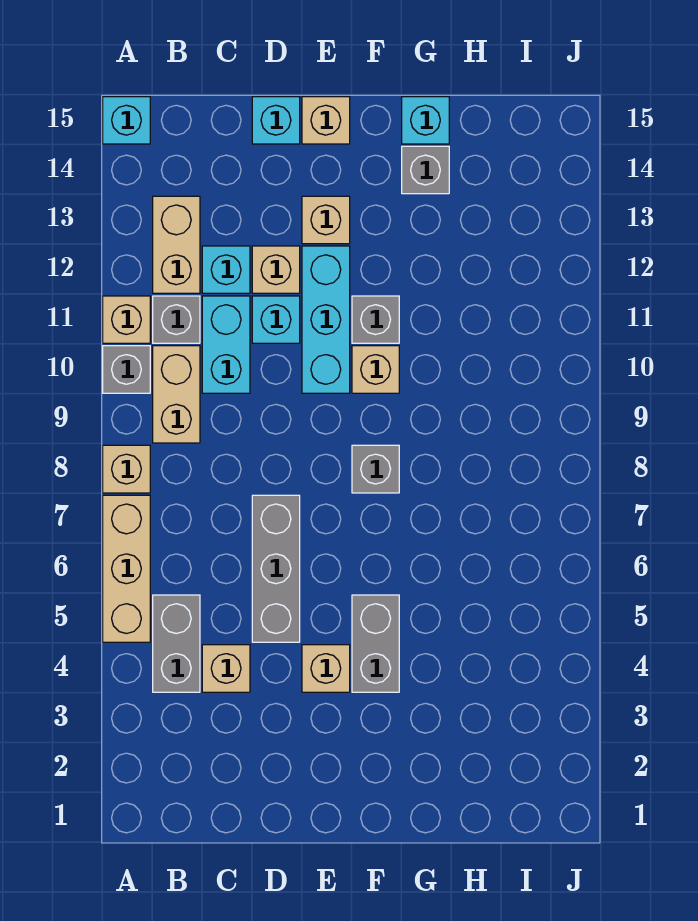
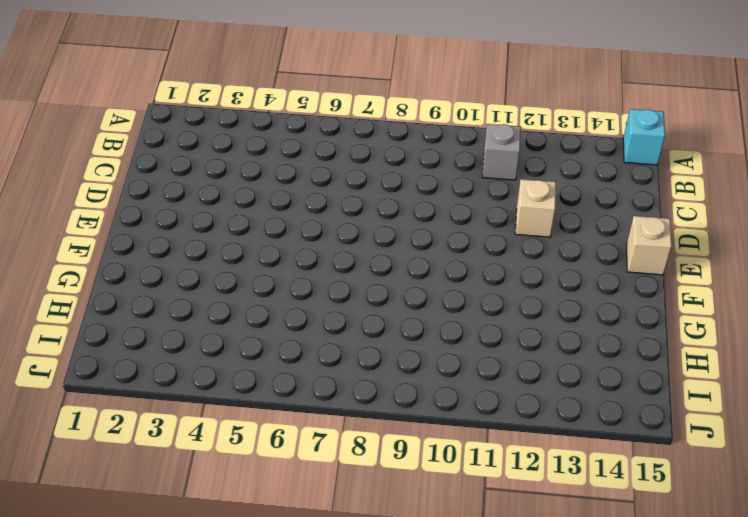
none -> tan 1x3 brick [103,495,150,642]
none -> tan 1x1 brick [103,445,150,493]
none -> grey 1x1 brick [103,346,150,393]

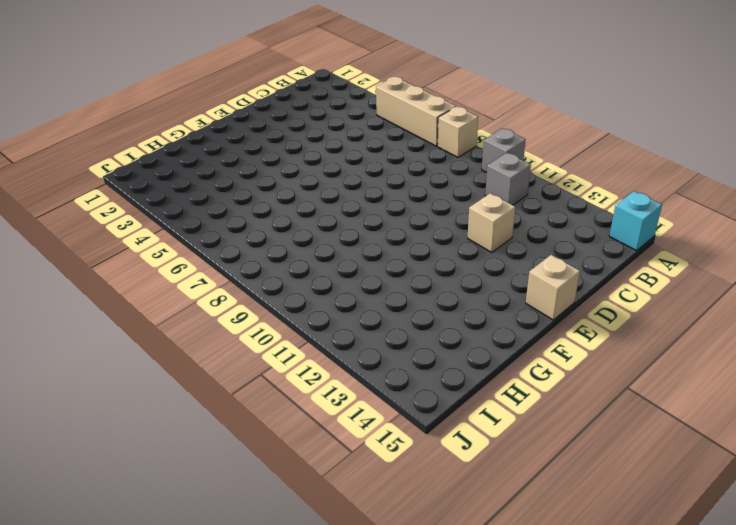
none -> tan 1x1 brick [103,296,150,343]
none -> grey 1x2 brick [153,595,200,692]
none -> tan 1x2 brick [153,346,200,443]

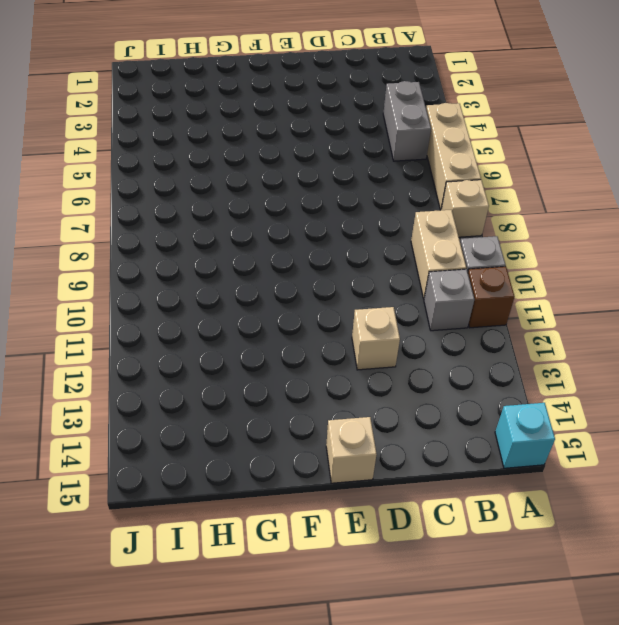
brown 1x1 brick [468,266,515,328] -> tan 1x1 brick [103,296,150,343]
none -> tan 1x2 brick [153,196,200,293]
none -> tan 1x1 brick [202,645,250,692]
none -> cyan 1x2 brick [202,296,250,393]

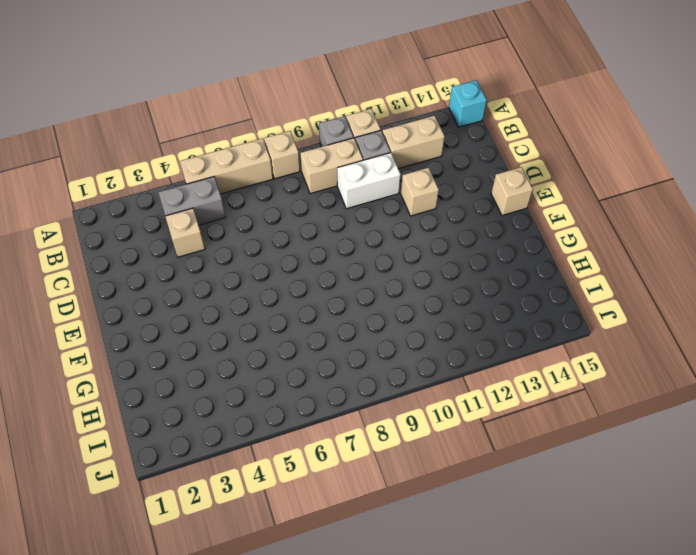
white 1x2 brick [337,153,401,209] -> cyan 1x2 brick [202,296,250,393]
none -> cyan 1x1 brick [202,246,250,293]
none -> grey 1x3 brick [252,495,300,642]
none -> cyan 1x1 brick [252,296,300,343]

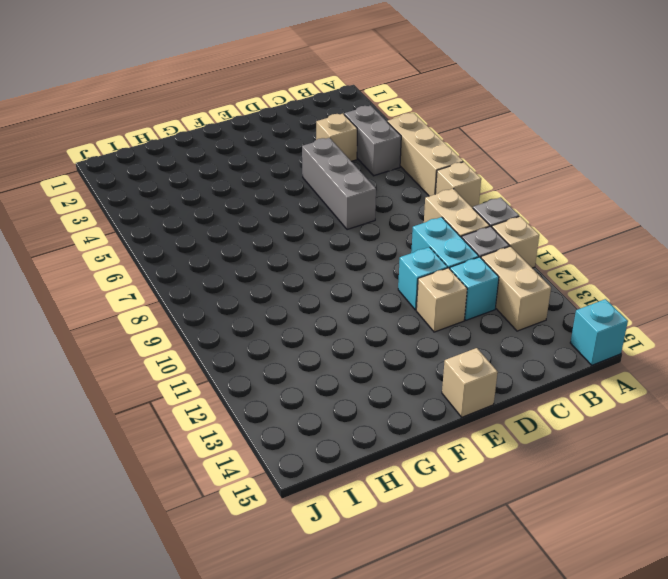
none -> cyan 1x1 brick [252,97,300,144]
none -> tan 1x1 brick [302,645,350,692]
none -> cyan 1x3 brick [302,246,350,393]

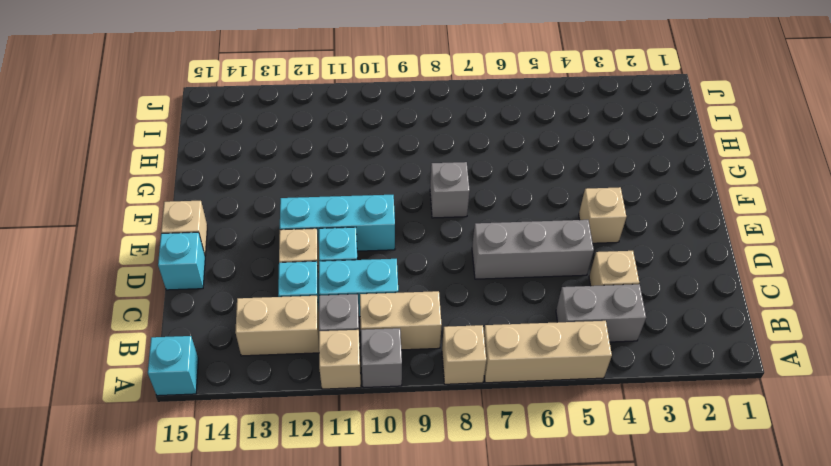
none -> tan 1x1 brick [302,196,350,244]
none -> grey 1x2 brick [352,595,399,692]
none -> tan 1x1 brick [352,346,399,393]

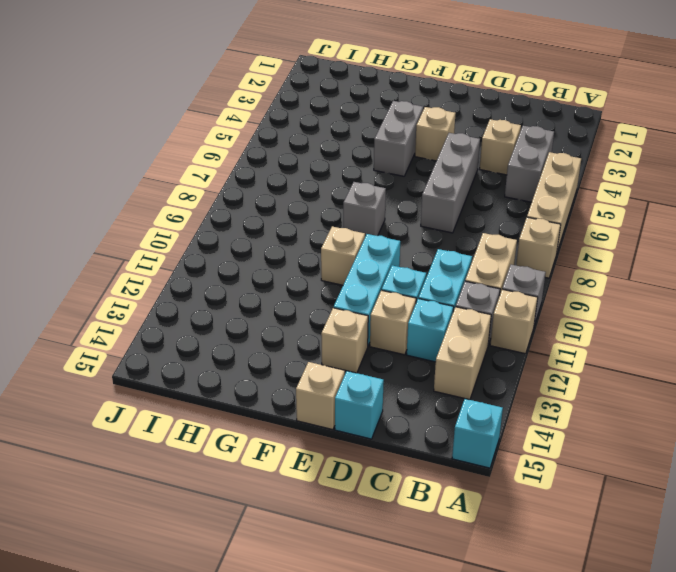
none -> grey 1x1 brick [352,296,399,343]
none -> grey 1x1 brick [402,146,449,194]
none -> cyan 1x1 brick [402,97,449,144]

